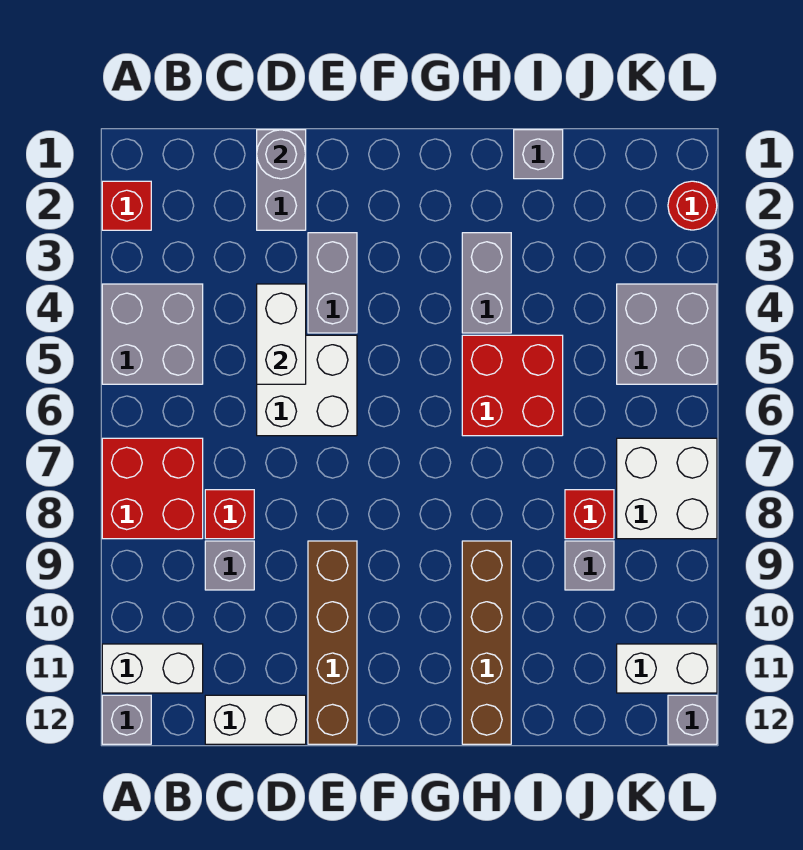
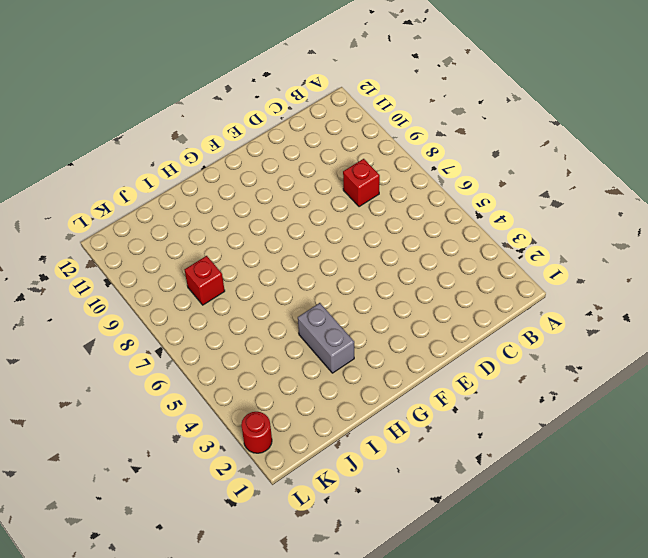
none -> red 1x1 brick [102,181,151,230]
none -> grey 2x2 brick [102,284,203,384]
none -> red 2x2 brick [102,438,203,539]

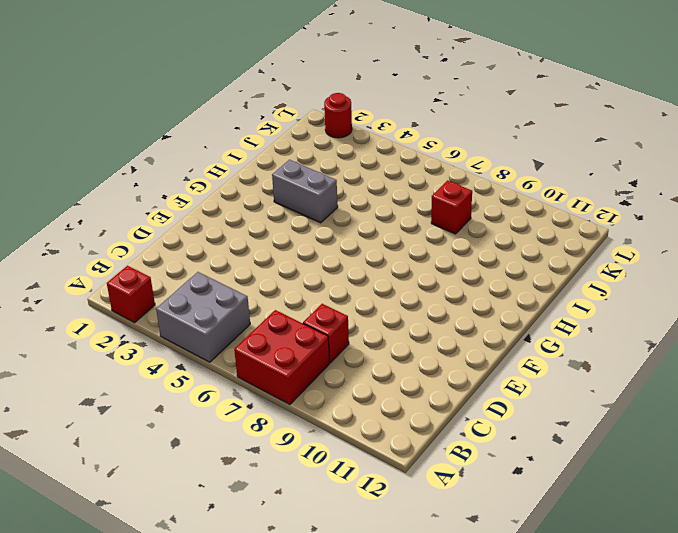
none -> white 1x2 brick [102,644,203,693]
none -> grey 1x1 brick [102,695,151,744]
none -> grey 1x1 brick [205,541,254,590]

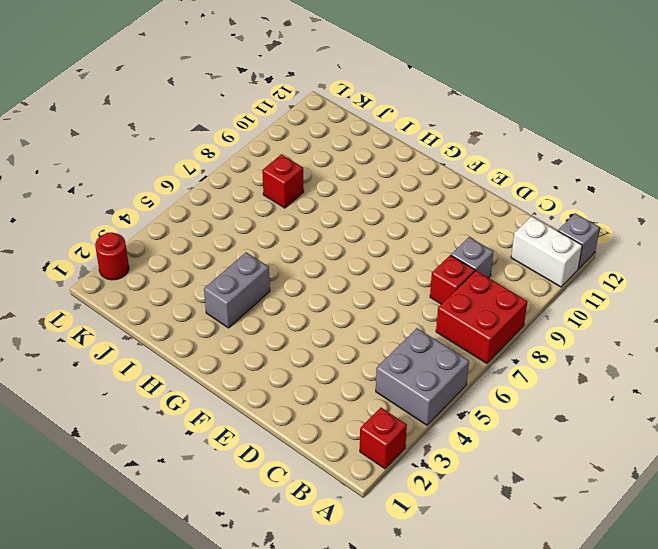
none -> white 1x2 brick [205,695,306,744]
none -> grey 1x2 brick [257,130,306,230]
none -> white 2x2 brick [257,335,357,436]

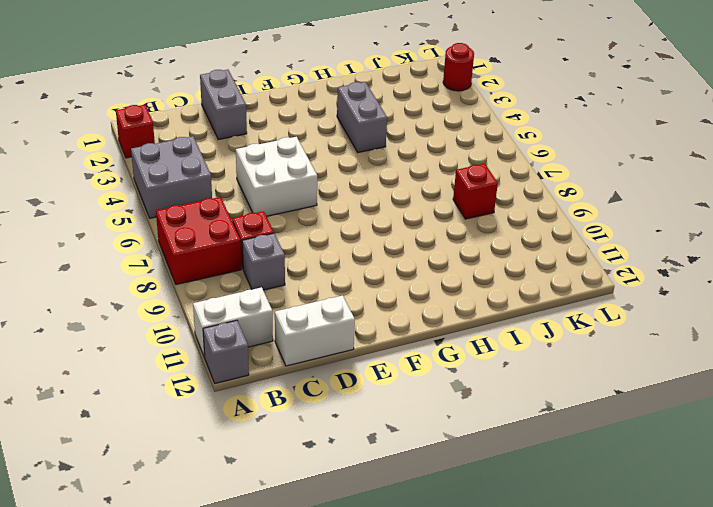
none -> grey 1x2 brick [308,233,357,333]
none -> brown 1x4 brick [308,541,357,744]
none -> red 2x2 brick [462,335,563,436]

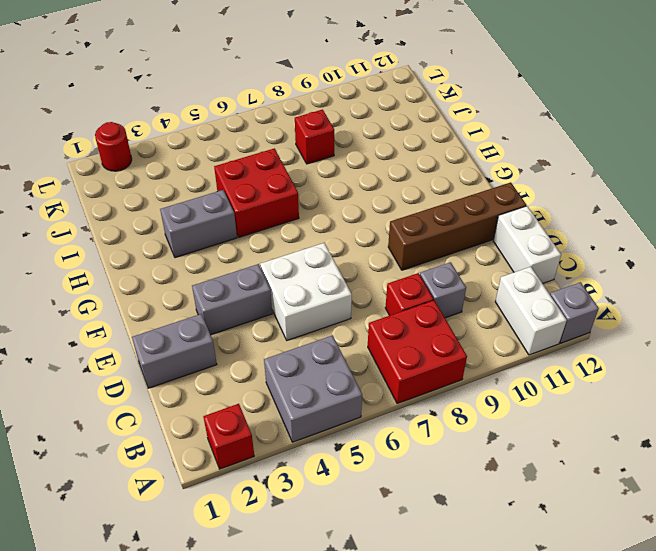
none -> brown 1x4 brick [462,541,511,744]
none -> grey 1x1 brick [514,130,563,179]
none -> grey 1x1 brick [565,541,614,590]

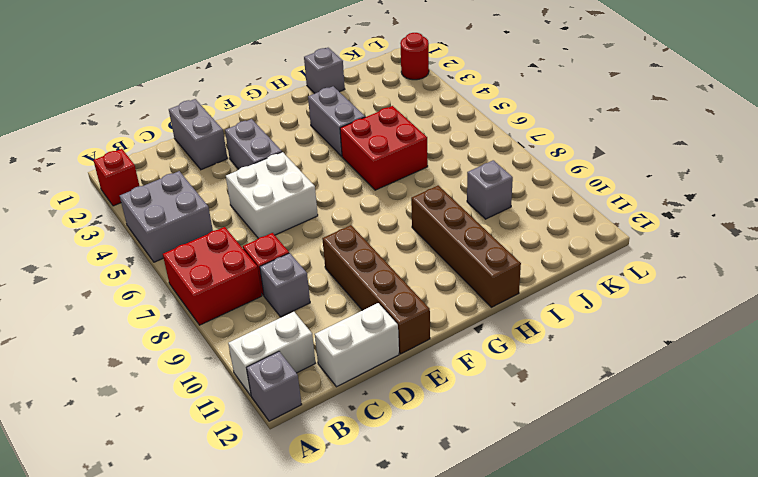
none -> red 1x1 brick [565,490,614,539]
none -> grey 2x2 brick [617,284,717,384]
none -> white 2x2 brick [617,438,717,539]

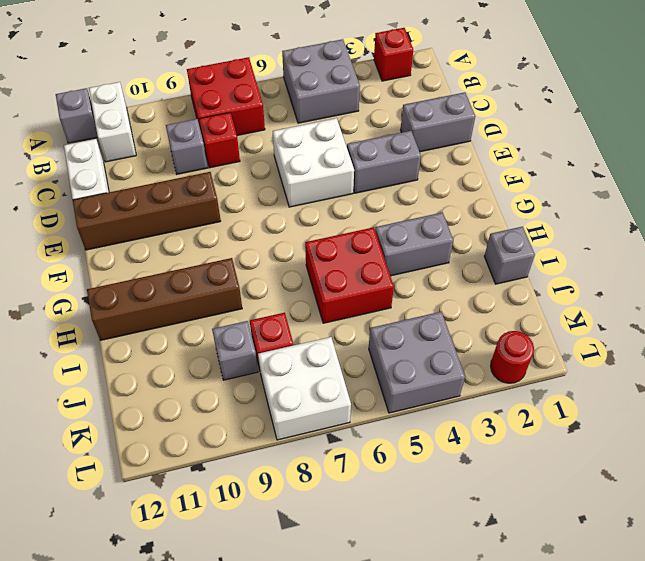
none -> white 1x2 brick [617,644,717,693]
none -> grey 1x1 brick [668,695,717,744]
none -> grey 1x1 round brick [257,130,306,179]

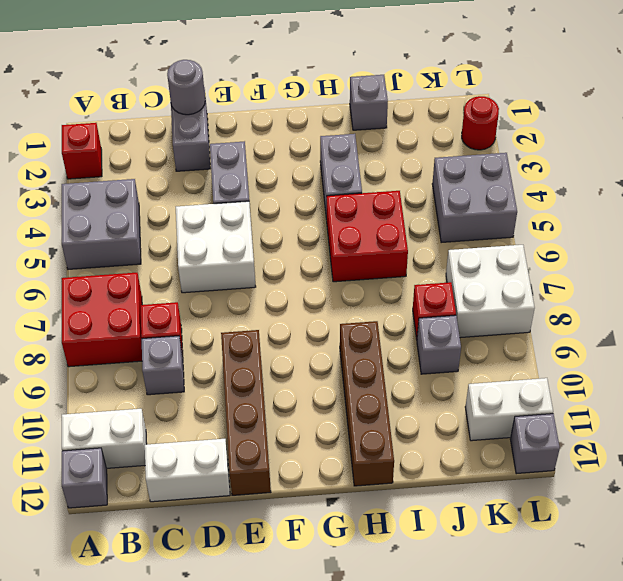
none -> white 1x2 brick [257,284,306,384]

